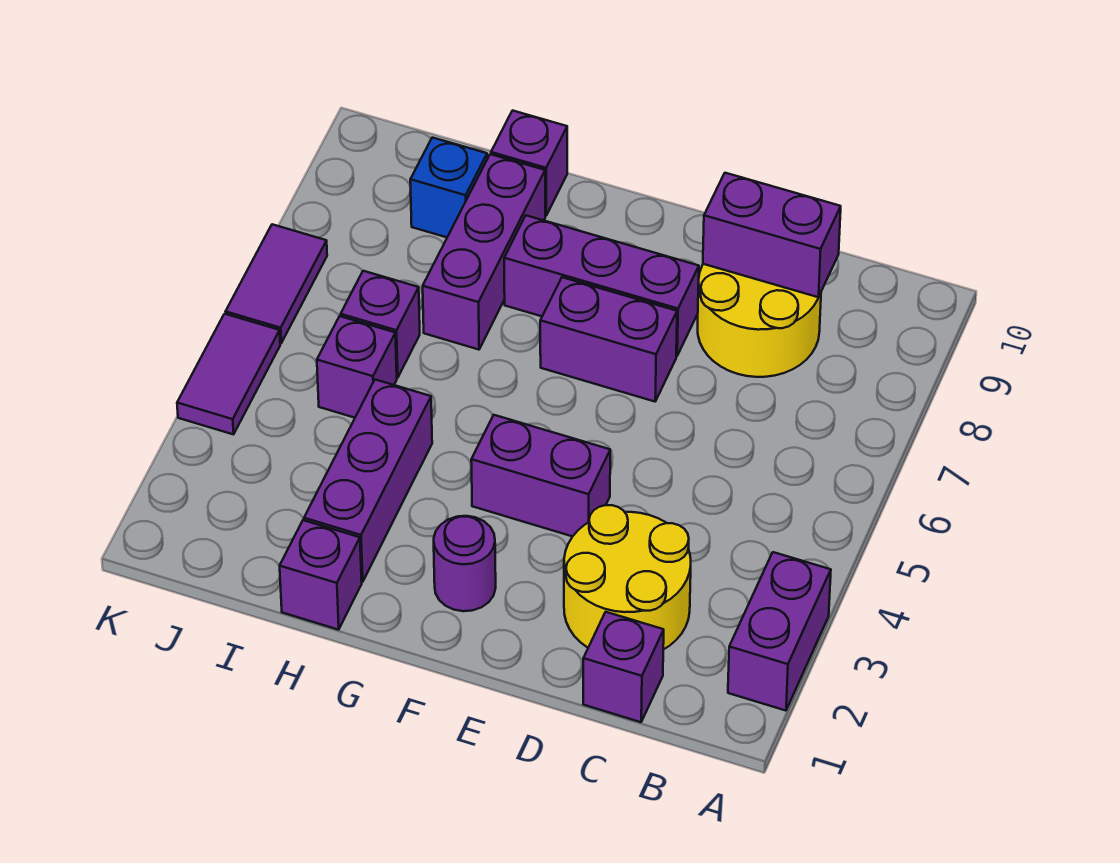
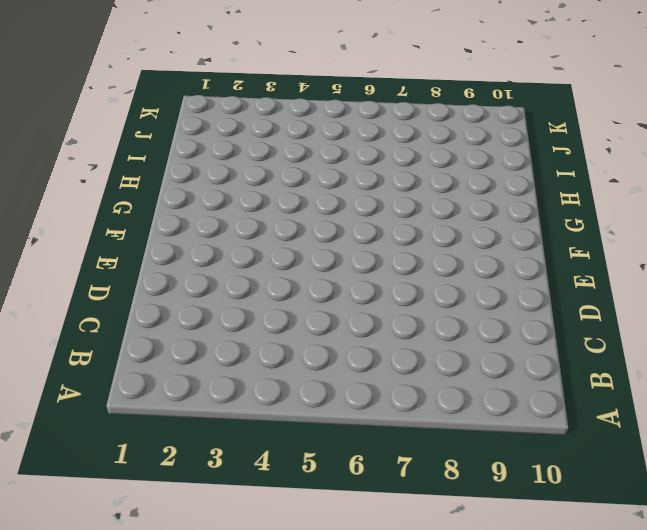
none -> purple 1x2 brick [728,552,831,711]
none -> purple 1x1 brick [583,612,664,722]
none -> yellow 2x2 round brick [564,505,691,650]

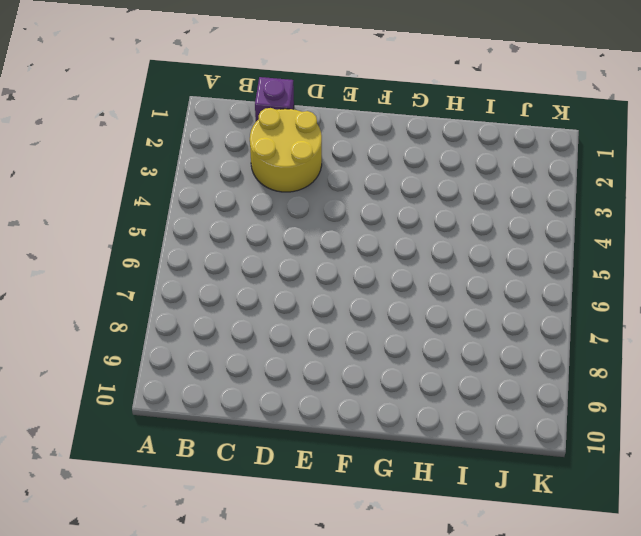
none -> purple 1x2 brick [728,552,831,711]
none -> yellow 2x2 round brick [698,264,821,377]
none -> purple 1x2 brick [471,415,610,537]

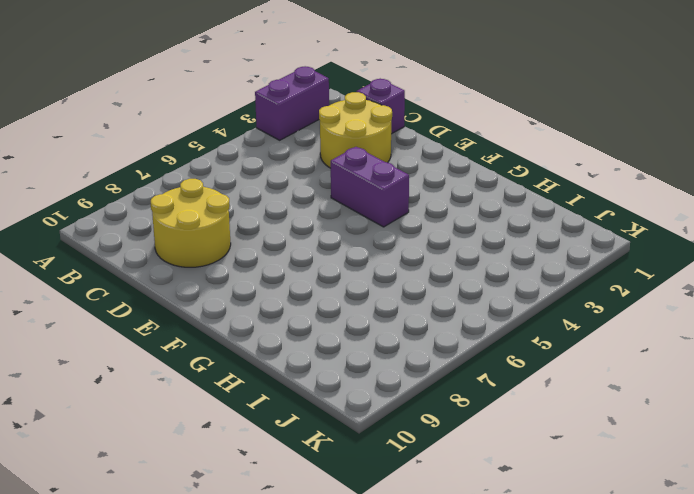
none -> purple 1x2 brick [540,277,677,402]
none -> purple 1x3 brick [504,215,699,356]
none -> purple 1x1 round brick [434,516,496,611]

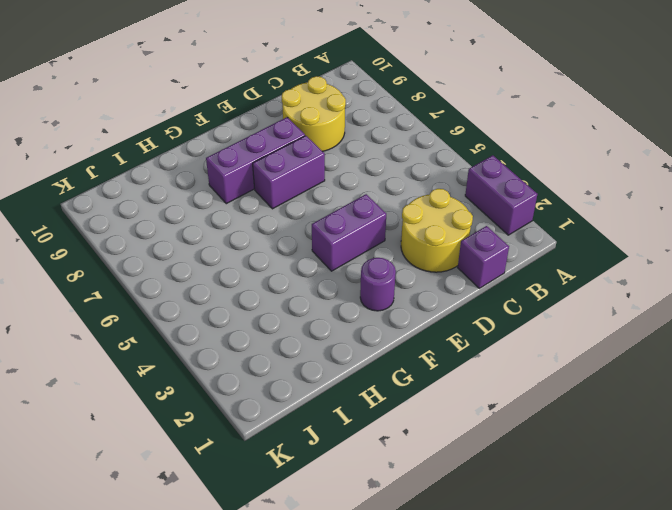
none -> purple 1x1 brick [280,520,362,630]
none -> purple 1x3 brick [304,380,432,582]
none -> purple 1x3 brick [423,154,545,350]

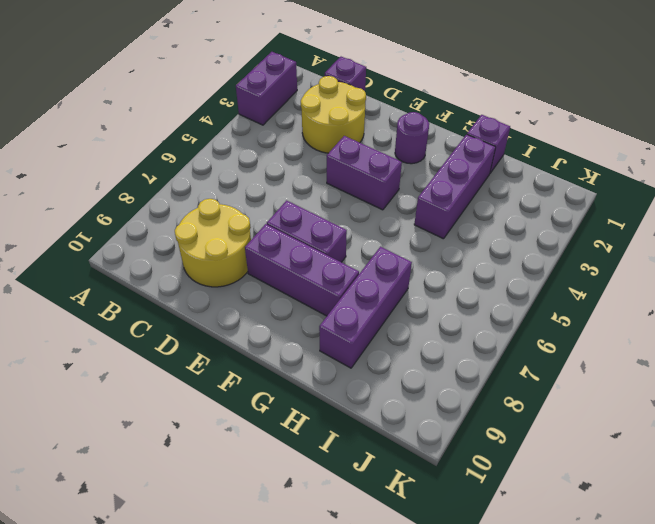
none -> purple 1x1 brick [491,111,567,216]
none -> purple 1x1 brick [317,316,397,418]
none -> purple 1x1 brick [341,271,420,378]

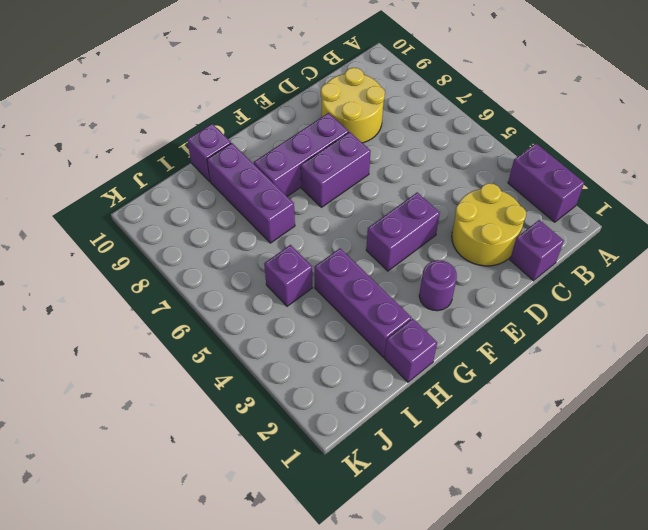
none -> purple 1x1 brick [341,271,420,378]
none -> blue 1x1 brick [410,138,487,237]
none -> purple 1x2 tile [177,314,280,434]

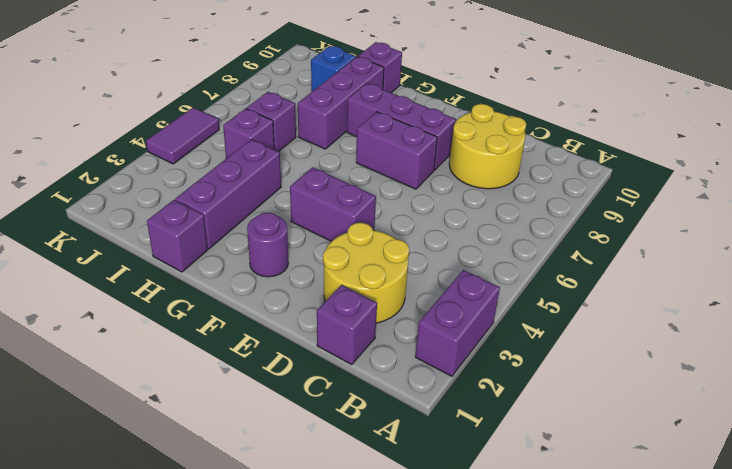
none -> purple 1x2 tile [226,224,327,343]
none -> purple 1x2 brick [703,173,841,297]

